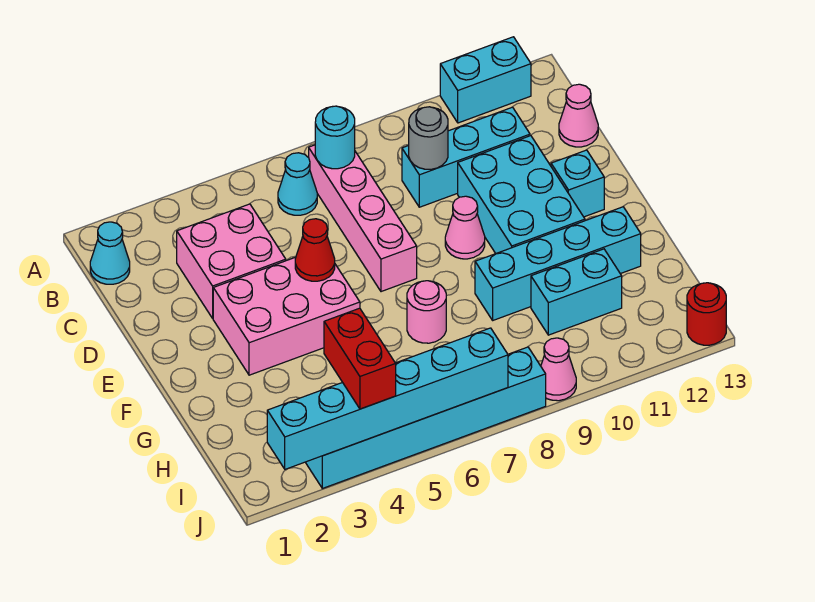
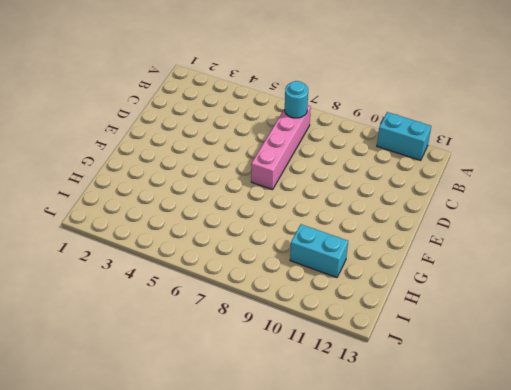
none -> cyan 1x1 cone [90,222,130,284]
none -> cyan 1x1 cone [278,153,317,215]
none -> pink 2x2 brick [177,204,286,318]

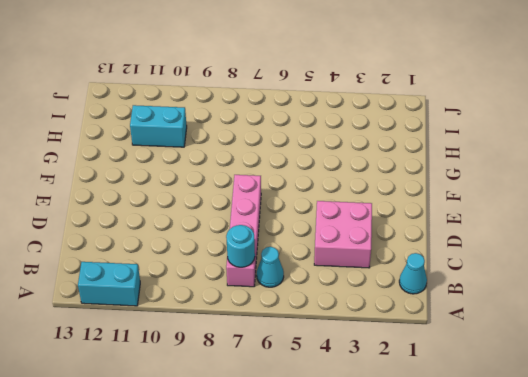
none -> cyan 1x3 brick [402,107,530,207]
none -> pink 1x1 cone [559,84,598,147]
none -> cyan 2x3 brick [458,136,585,254]

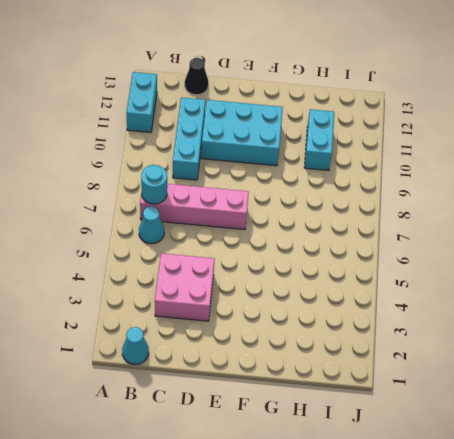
black 1x1 cone [185,58,209,95] -> pink 1x1 cone [559,84,598,147]
none -> pink 2x3 brick [213,257,360,375]
none -> pink 1x1 cone [445,196,485,259]
none -> cyan 1x1 brick [551,150,604,217]

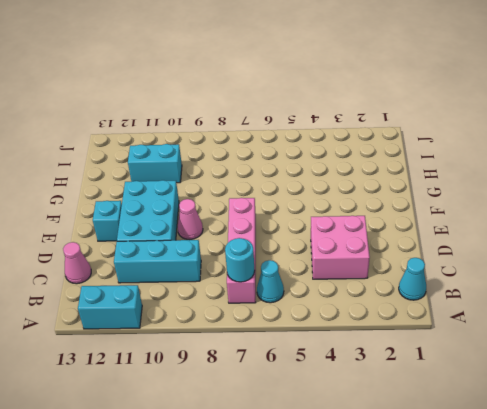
none -> pink 2x3 brick [213,257,360,375]
none -> pink 1x1 round brick [407,281,446,343]
none -> cyan 1x4 brick [475,207,641,320]

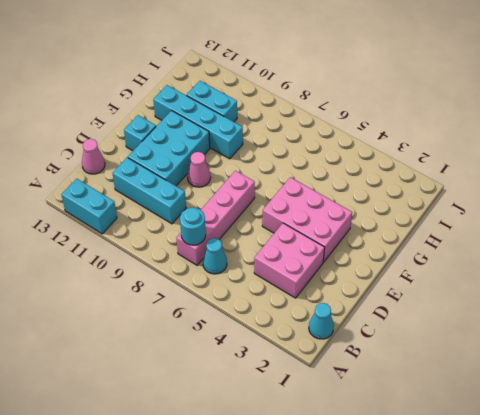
none -> pink 1x1 round brick [407,281,446,343]
none -> cyan 1x6 brick [305,347,546,488]
none -> pink 1x1 cone [541,338,576,401]

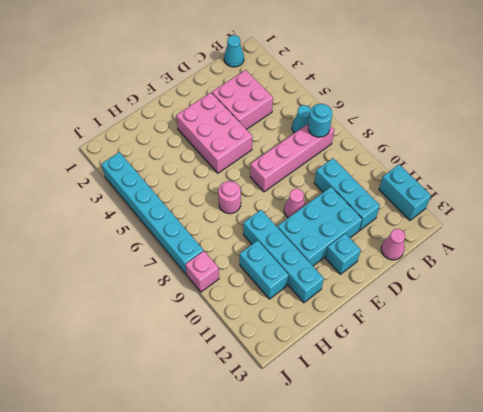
pink 1x1 brick [185,251,219,292] -> pink 1x1 cone [541,338,576,401]
none -> red 1x1 round brick [687,283,726,345]
none -> grey 1x1 round brick [409,107,448,169]
none -> red 1x1 cone [295,219,335,281]

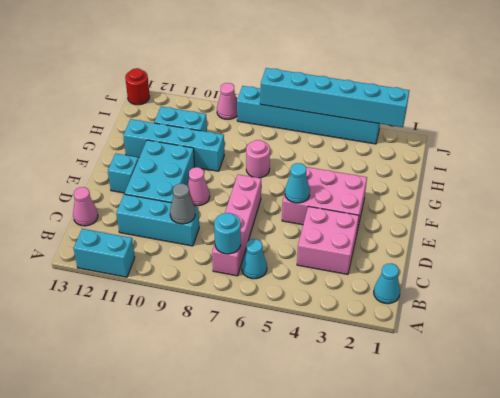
grey 1x1 cone [170,184,195,224] -> grey 1x1 round brick [409,107,448,169]
cyan 1x1 cone [285,163,310,203] -> red 1x1 cone [295,219,335,281]
none -> red 1x2 brick [324,308,396,409]

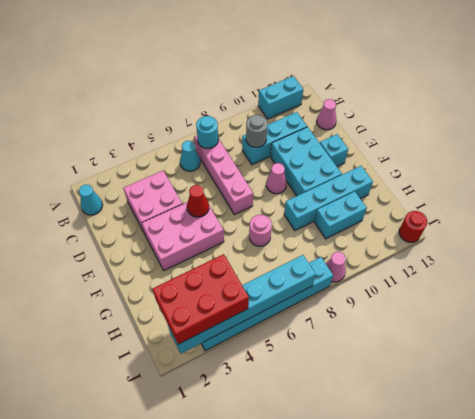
red 2x3 brick [153,254,249,344] -> red 1x2 brick [324,308,396,409]

